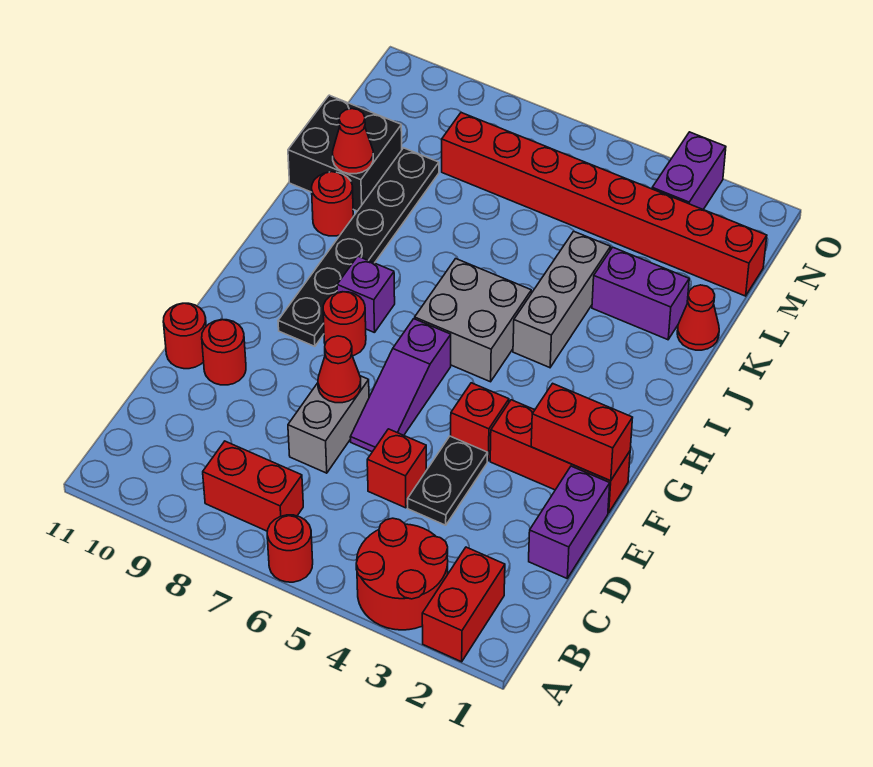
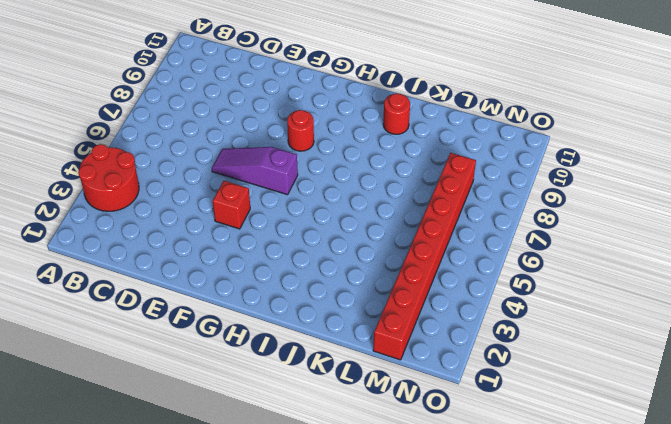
none -> red 1x2 brick [422,547,505,662]
none -> red 1x1 round brick [267,515,313,582]
none -> red 1x2 brick [203,441,303,531]

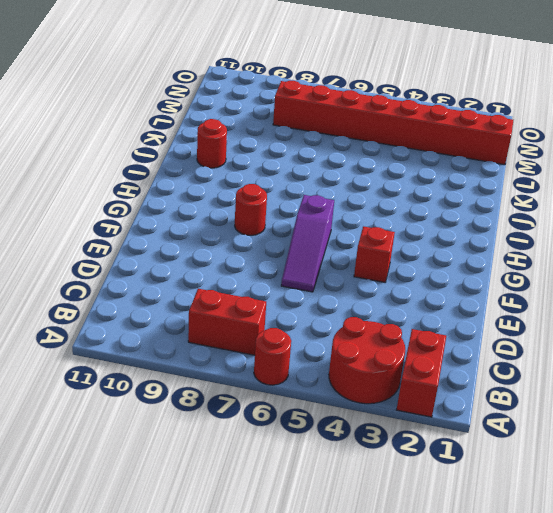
none -> purple 1x2 brick [529,466,610,578]
none -> black 1x2 plate [408,436,488,525]
none -> red 1x1 brick [367,429,426,508]

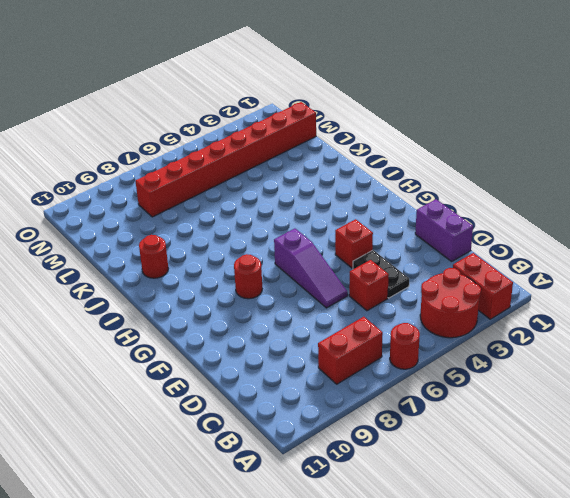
none -> grey 1x2 brick [288,376,369,473]
none -> red 1x1 round brick [202,320,246,385]
none -> red 1x1 round brick [163,303,206,369]

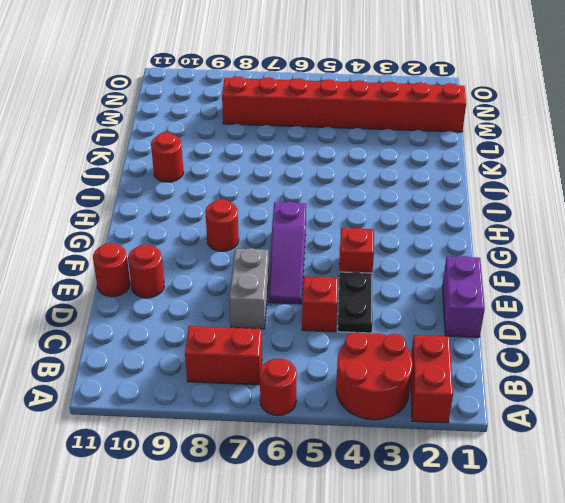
none -> red 1x3 brick [490,400,630,513]
none -> black 1x6 plate [278,148,439,346]
none -> grey 2x2 brick [415,259,531,382]

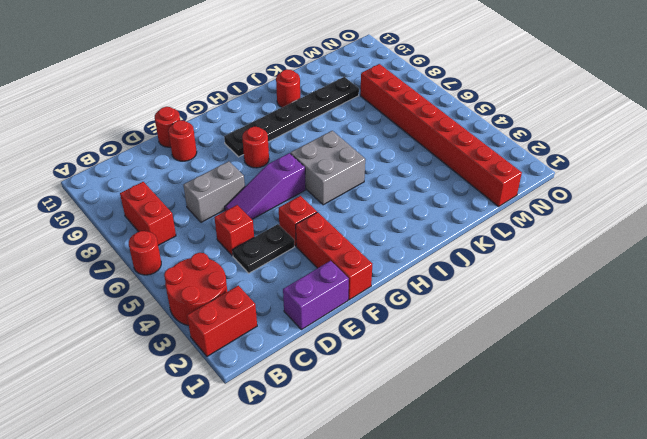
none -> purple 1x1 brick [337,256,395,333]
none -> grey 1x3 brick [513,231,611,368]
none -> red 1x1 cone [677,285,719,350]

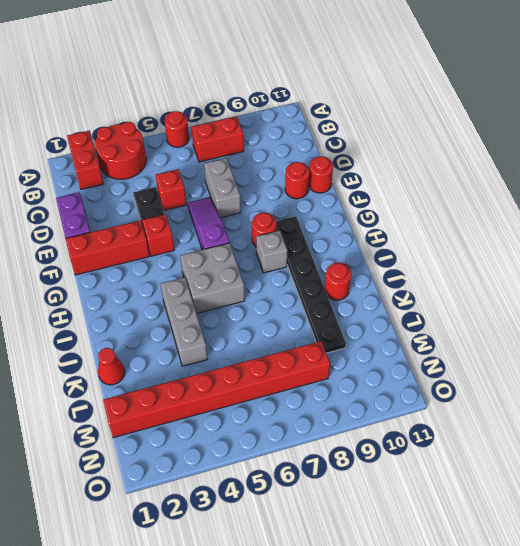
grey 1x1 brick [256,231,288,273] -> purple 1x1 brick [337,256,395,333]
none -> purple 1x2 brick [592,247,689,340]
none -> black 2x2 brick [288,95,402,211]
none -> purple 1x2 brick [652,132,726,209]

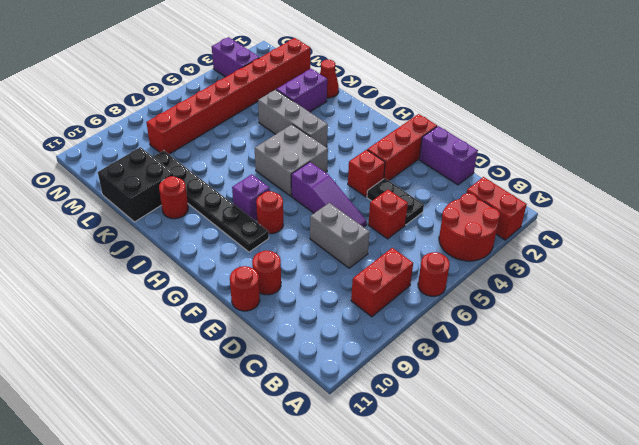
none -> red 1x1 cone [318,336,361,403]
none -> red 1x2 brick [531,383,633,481]
none -> red 1x1 cone [333,109,373,174]

